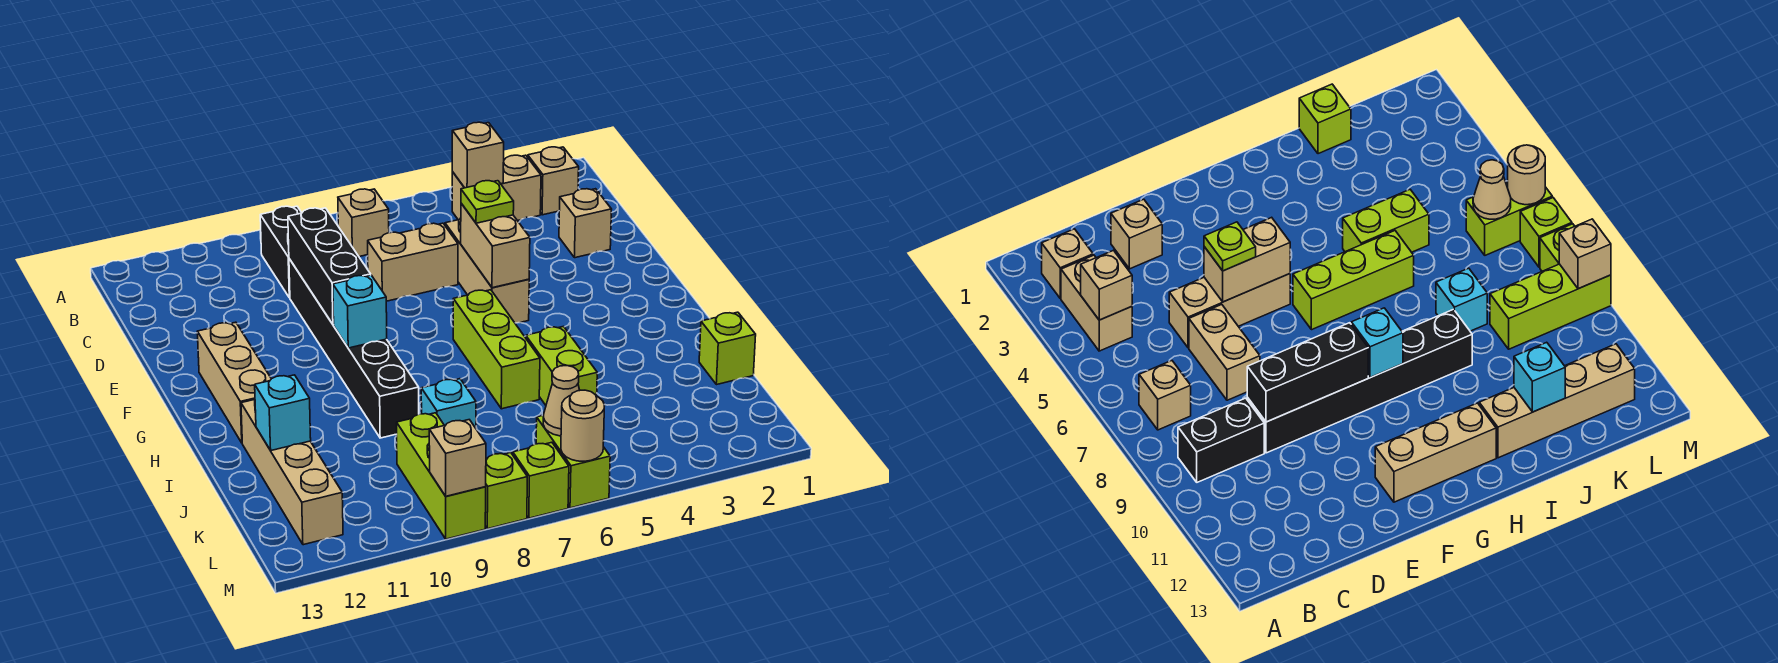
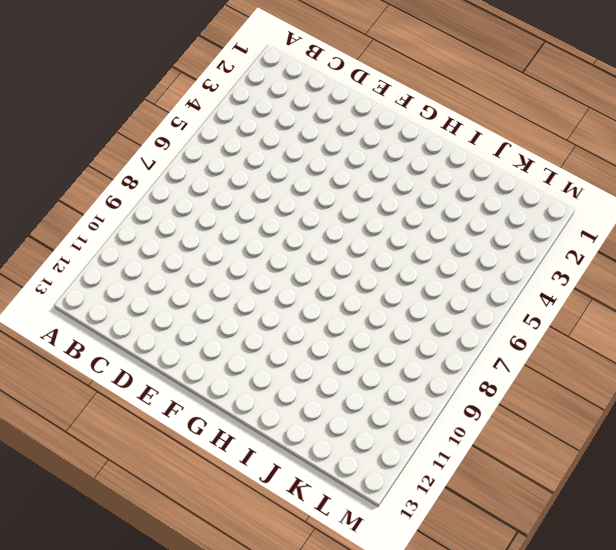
none -> tan 1x1 brick [528,147,579,215]
none -> tan 1x2 brick [452,155,541,221]
none -> tan 1x1 brick [338,189,389,257]

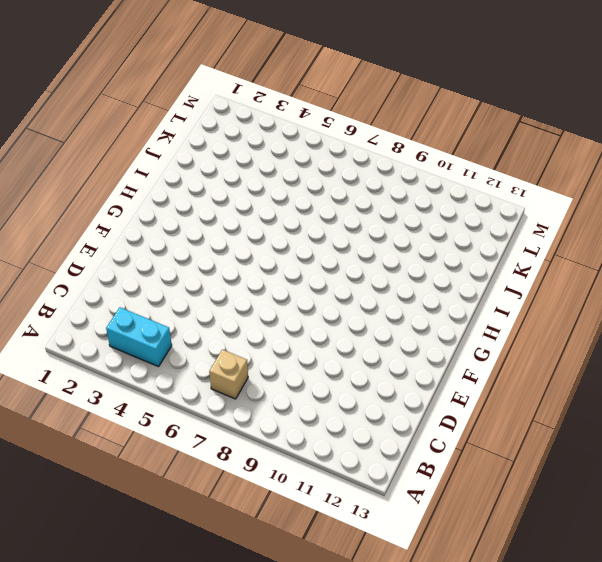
cyan 1x2 brick [106,307,172,367] -> tan 1x2 brick [452,155,541,221]
none -> tan 1x1 brick [528,147,579,215]
none -> black 1x2 brick [260,206,302,298]
none -> tan 1x1 brick [559,189,612,258]

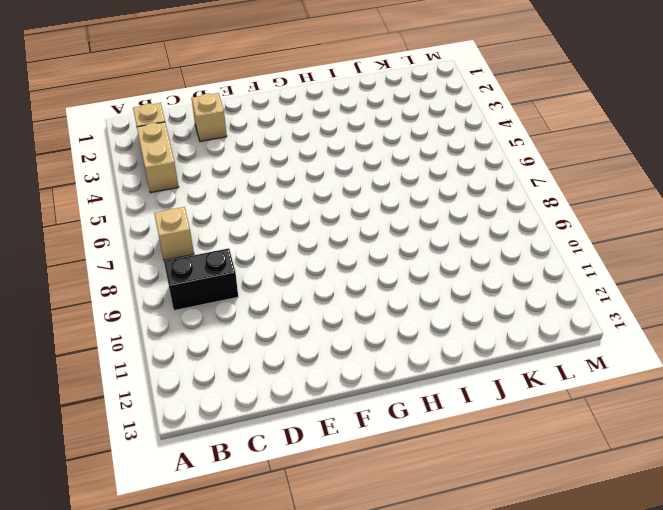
none -> tan 1x3 brick [445,218,529,323]
none -> tan 1x2 brick [368,223,458,301]
none -> black 1x6 brick [289,259,419,438]

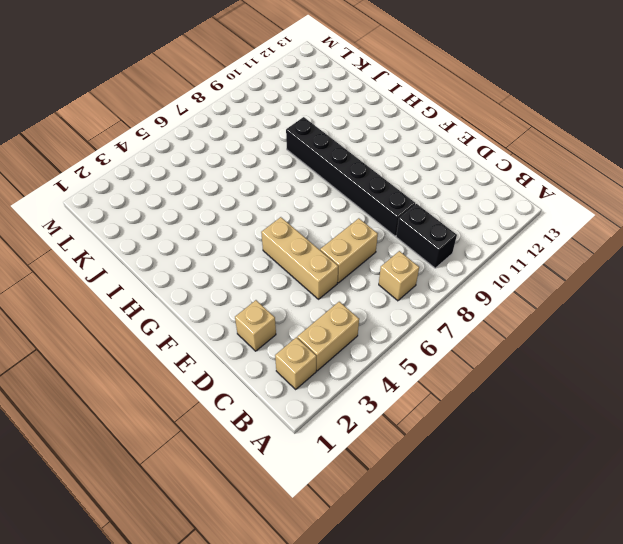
none -> tan 1x3 brick [197,322,271,443]
none -> lime 1x3 brick [453,290,540,409]
none -> lime 1x2 brick [526,326,597,405]

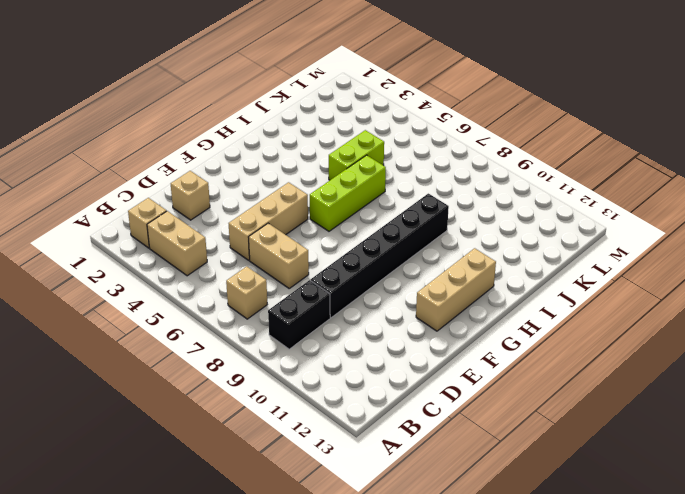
none -> tan 1x4 brick [241,400,343,545]
none -> lime 1x1 brick [699,312,756,385]
none -> cyan 1x1 brick [421,379,476,428]

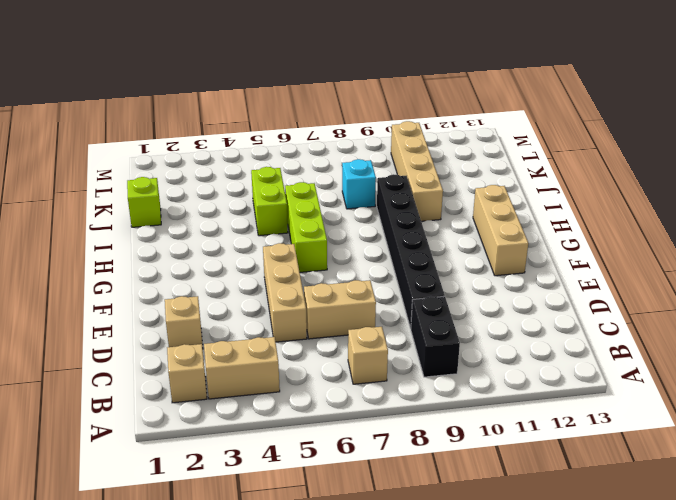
tan 1x4 brick [391,121,443,221] -> tan 1x4 brick moved to [241,400,343,545]
none -> lime 1x3 brick [397,413,486,539]
none -> lime 1x2 brick [536,415,610,508]
none -> lime 1x1 brick [513,442,569,518]

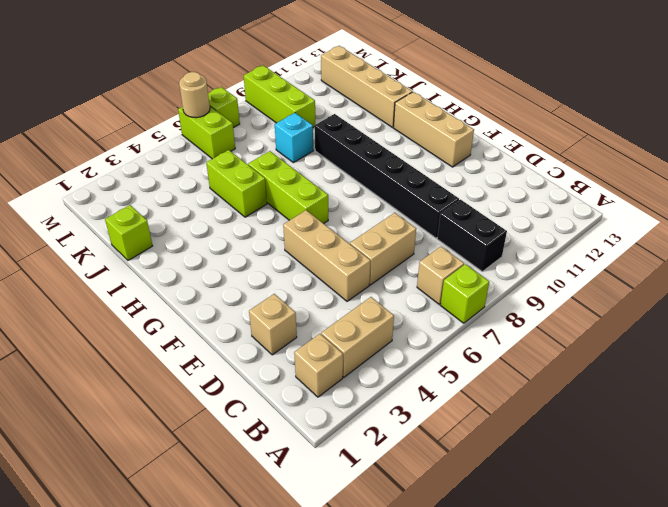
lime 1x1 brick [441,264,489,323] -> lime 1x1 brick moved to [485,453,527,529]
none -> tan 1x1 brick [452,122,504,188]
none -> black 1x3 brick [288,208,371,325]
none -> tan 1x2 brick [461,203,530,288]

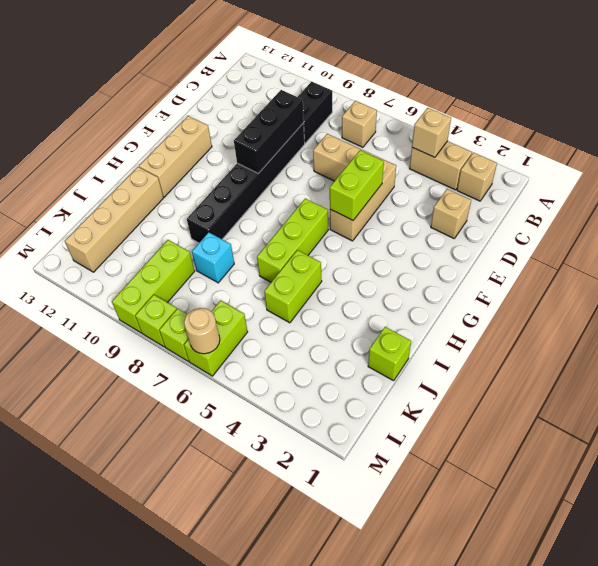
lime 1x2 brick [330,150,384,220] -> tan 1x2 brick [461,203,530,288]
none -> cyan 1x1 brick [333,275,387,348]
none -> cyan 1x1 brick [255,375,311,450]
none -> tan 1x1 cone [543,366,580,436]

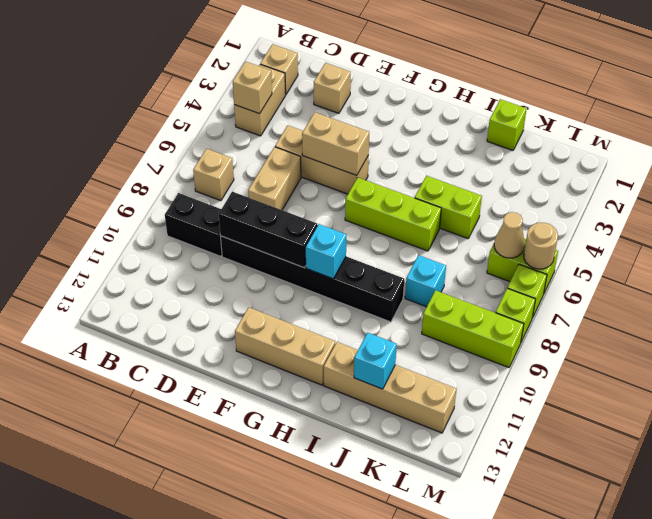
none -> tan 1x1 brick [429,420,486,496]
none -> lime 1x1 plate [461,181,514,223]

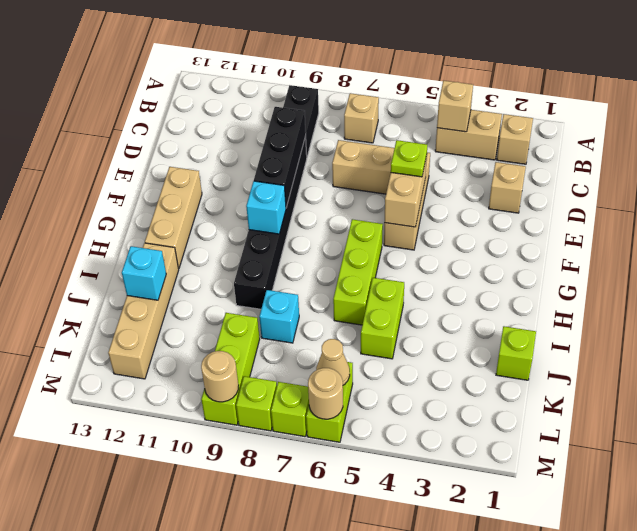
tan 1x1 round brick [201,351,239,402] -> tan 1x1 brick [429,420,486,496]

